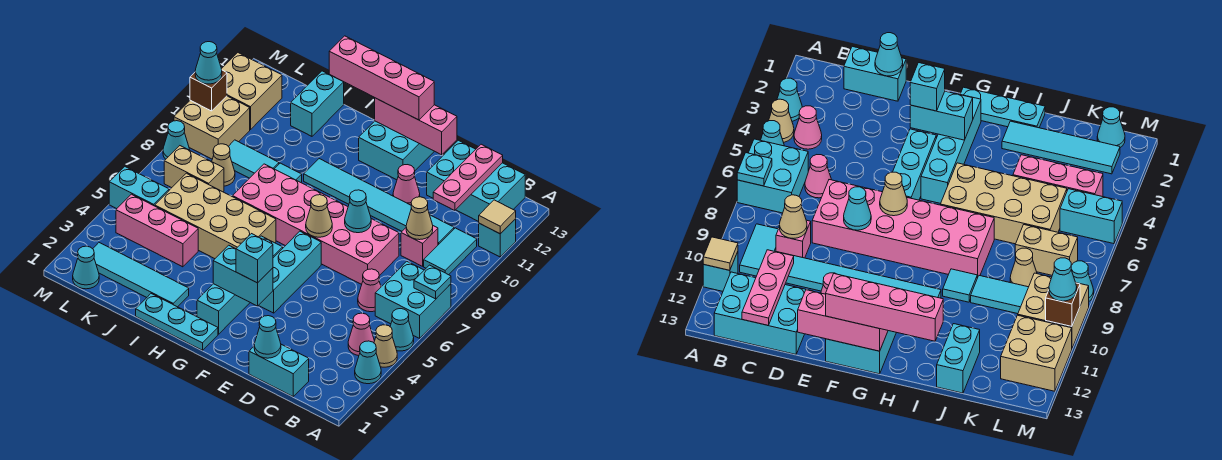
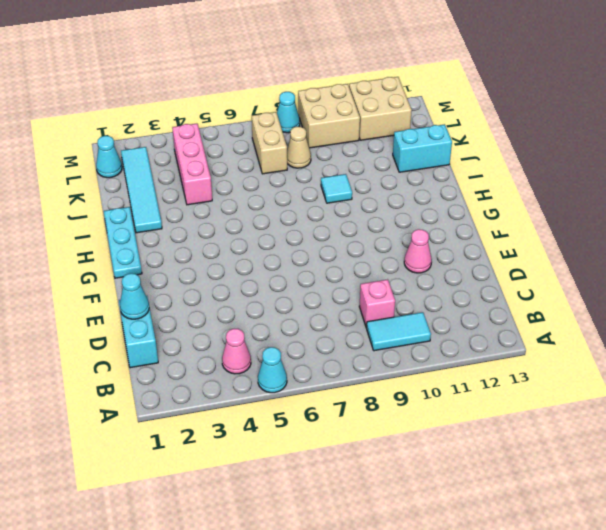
none -> cyan 1x1 cone [355,341,381,384]
none -> tan 1x1 cone [374,325,397,367]
none -> cyan 2x2 brick [375,261,451,338]
none -> cyan 1x1 brick [479,219,516,257]

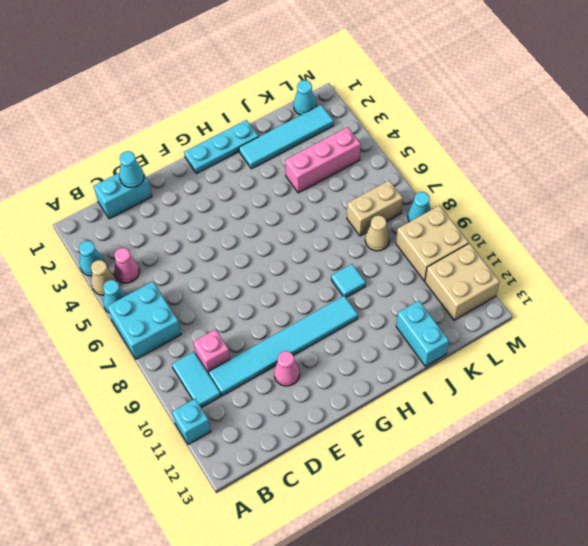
none -> cyan 2x3 brick [427,140,525,222]
none -> pink 1x1 cone [358,269,381,312]
none -> pink 2x6 brick [232,164,399,284]
none -> cyan 1x3 brick [258,231,321,313]

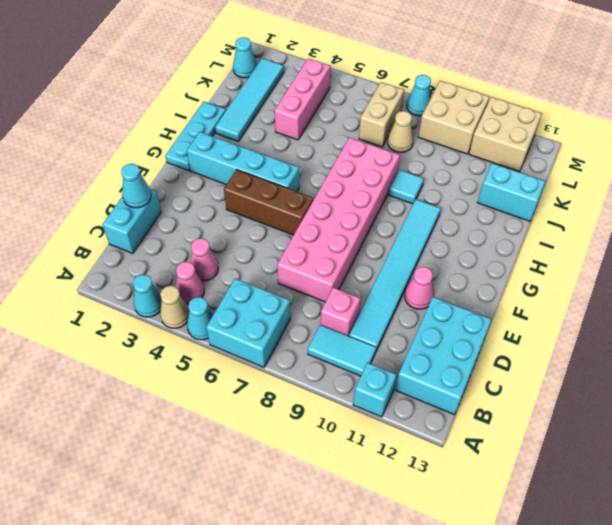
pink 1x1 cone [190,238,218,281] -> pink 1x1 cone moved to [358,269,381,312]
brown 1x3 brick [224,170,313,235] -> cyan 1x3 brick [258,231,321,313]
none -> cyan 2x2 brick [359,121,434,180]
none -> tan 2x4 brick [155,173,276,259]
none -> cyan 1x2 tile [228,140,279,178]
none -> cyan 1x2 brick [109,167,169,209]

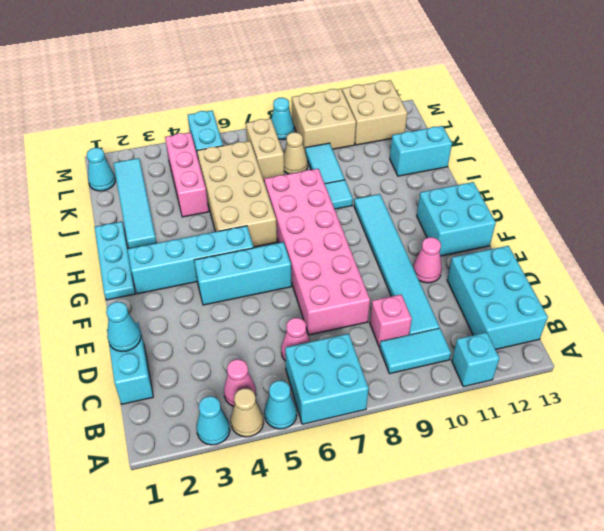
none -> cyan 1x1 plate [414,265,451,299]
none -> tan 1x1 tile [479,200,516,234]
none -> tan 1x1 cone [406,197,433,240]
none -> pink 1x3 plate [433,144,503,211]

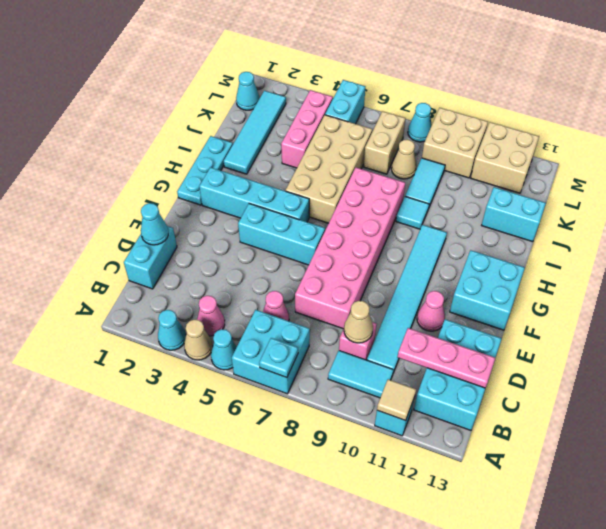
none -> cyan 1x1 cone [345,190,371,233]
none -> pink 1x3 brick [375,98,457,155]
none -> cyan 1x2 brick [213,245,273,306]
none -> tan 1x1 cone [306,195,332,237]

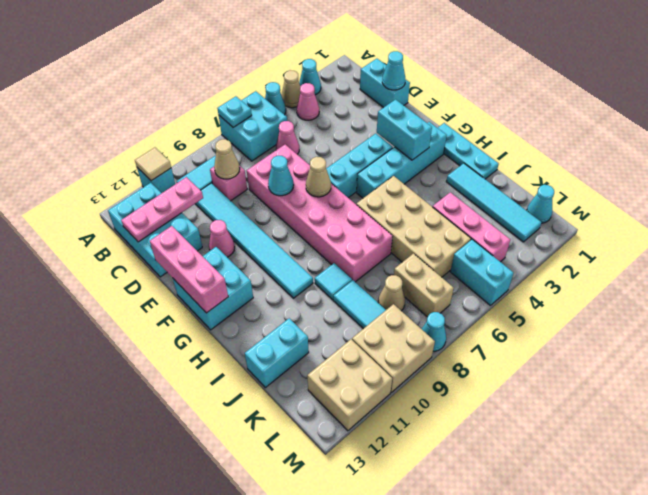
none -> brown 1x1 brick [190,70,227,111]
none -> cyan 1x1 brick [236,234,273,283]
none -> pink 1x4 brick [329,36,434,120]
none -> cyan 1x1 cone [195,42,222,84]

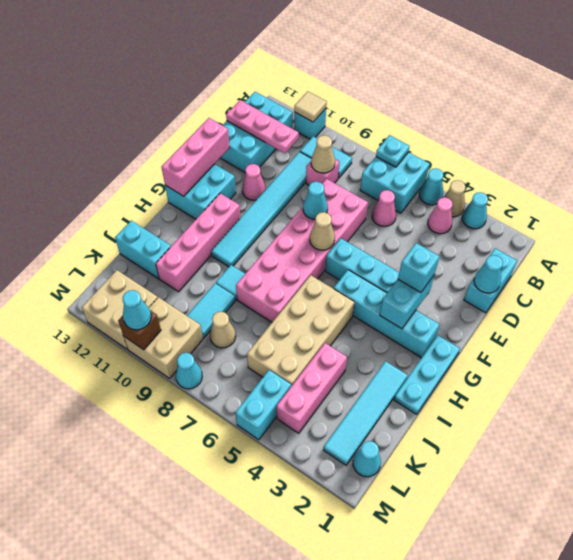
pink 1x4 brick [156,193,241,292] -> pink 1x4 brick moved to [329,36,434,120]
none -> tan 1x2 brick [164,146,224,192]

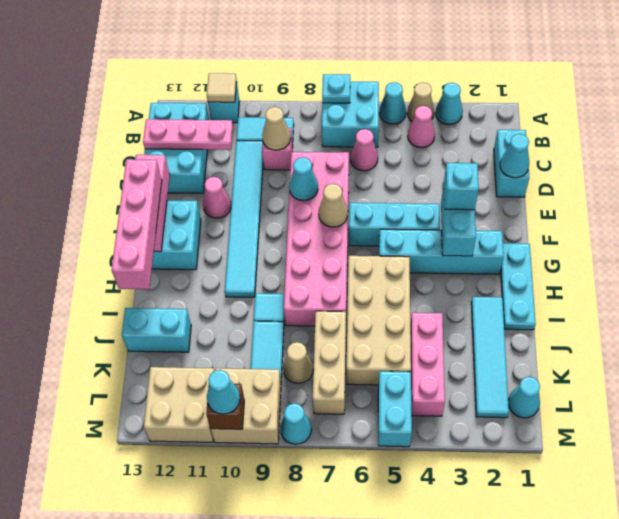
tan 1x3 brick [313,311,346,414] -> tan 1x2 brick [164,146,224,192]

